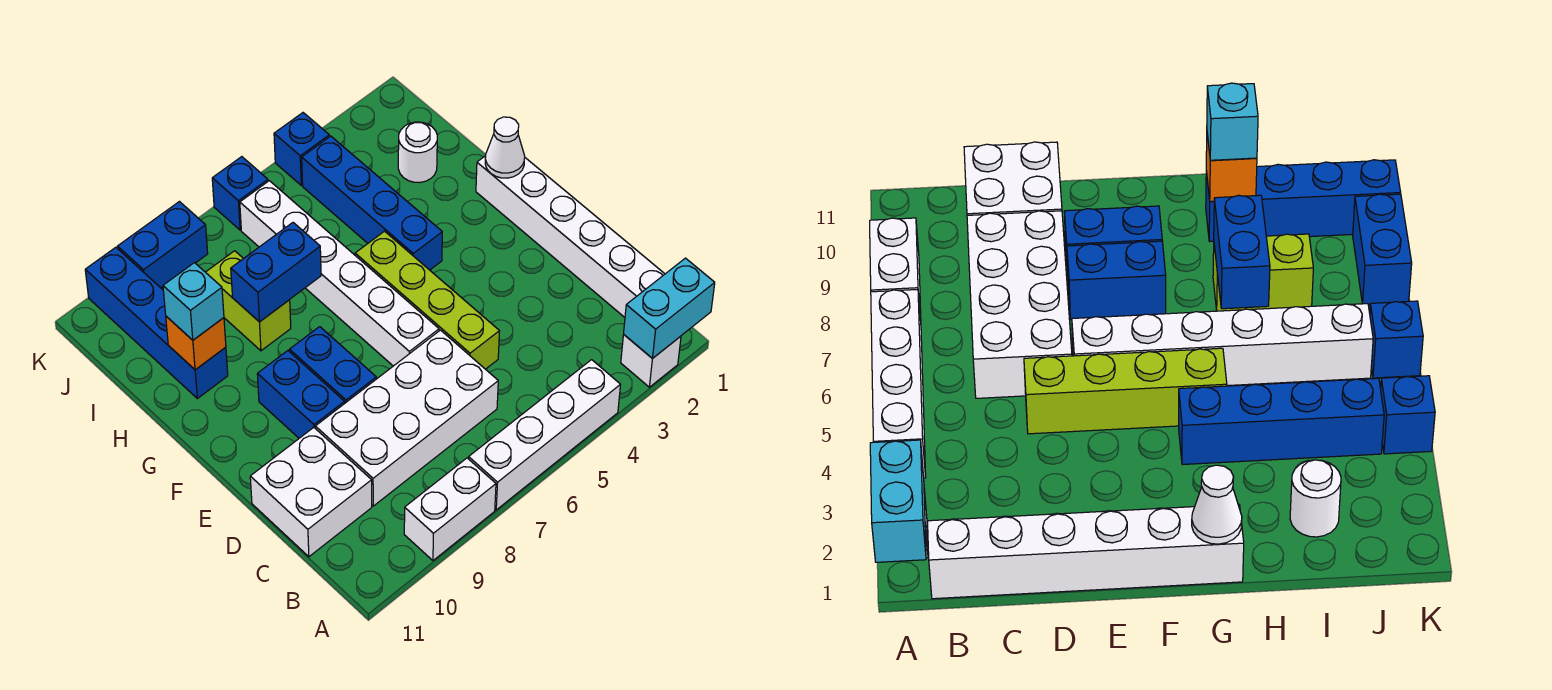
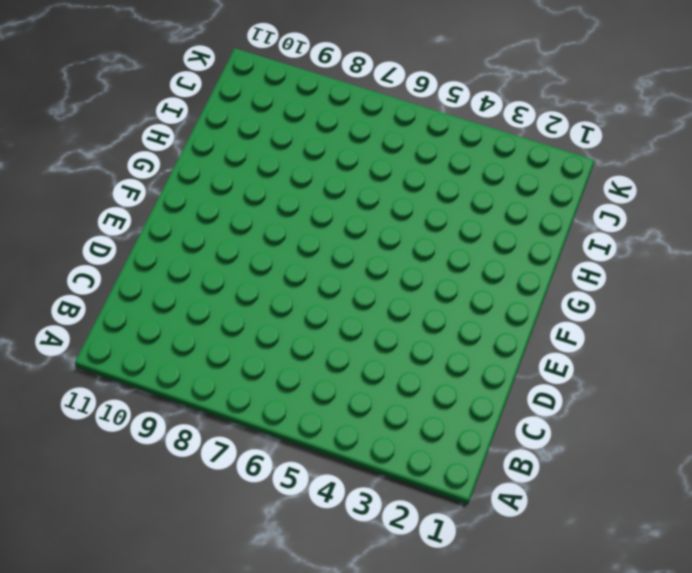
none -> white 1x1 brick [621,335,681,387]
none -> white 1x4 brick [469,360,620,510]
none -> white 1x2 brick [404,458,496,560]

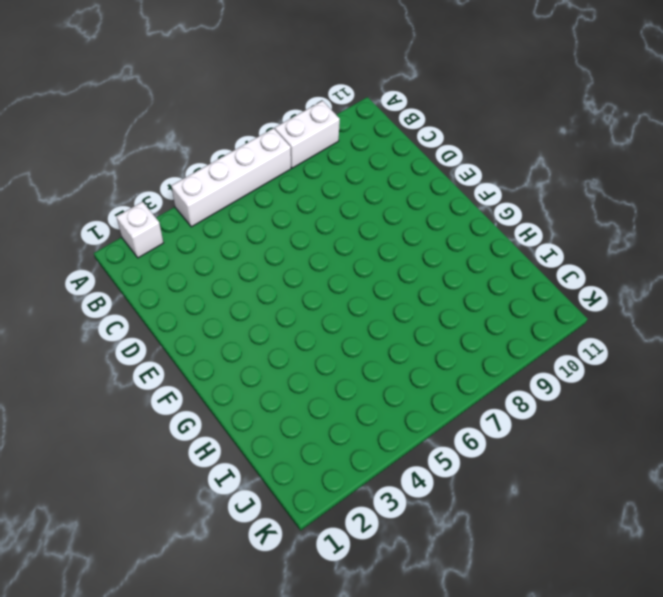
none -> white 1x6 brick [476,156,665,317]
none -> white 2x4 brick [315,330,498,506]
none -> white 2x2 brick [250,427,372,557]

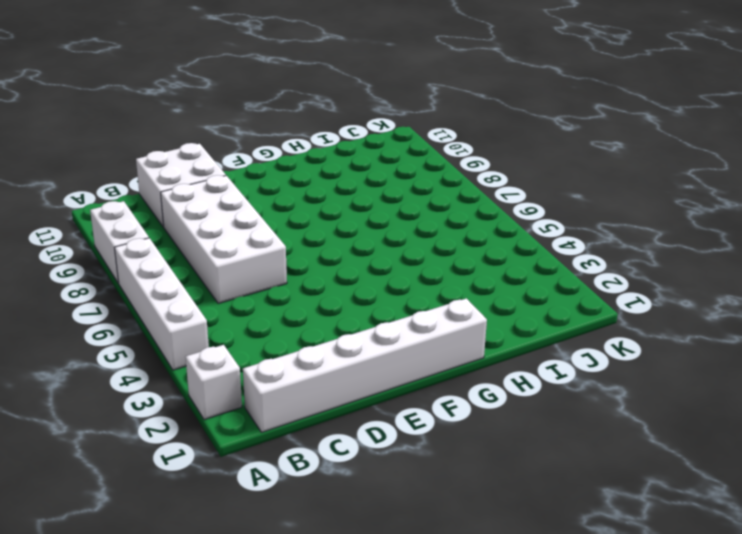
none -> lime 1x4 brick [355,231,499,369]
none -> white 1x6 brick [240,181,439,366]
none -> blue 1x2 brick [289,327,376,403]

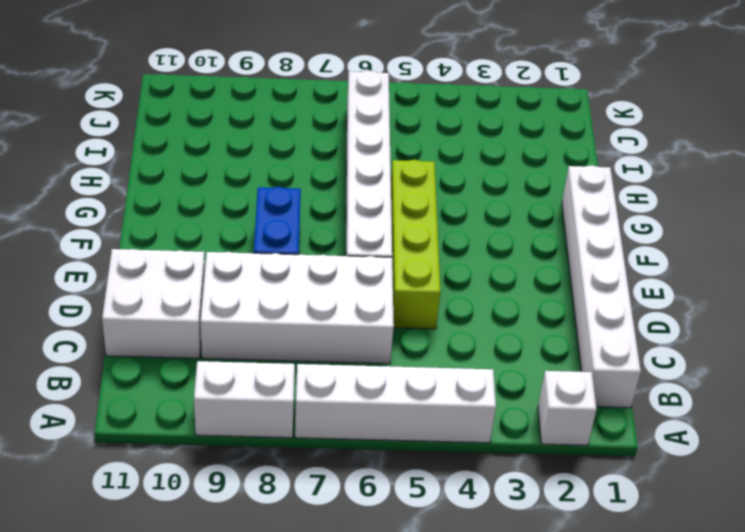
none -> blue 1x2 brick [257,351,345,438]
none -> blue 1x4 brick [302,136,442,270]
none -> lime 1x2 brick [206,251,291,351]

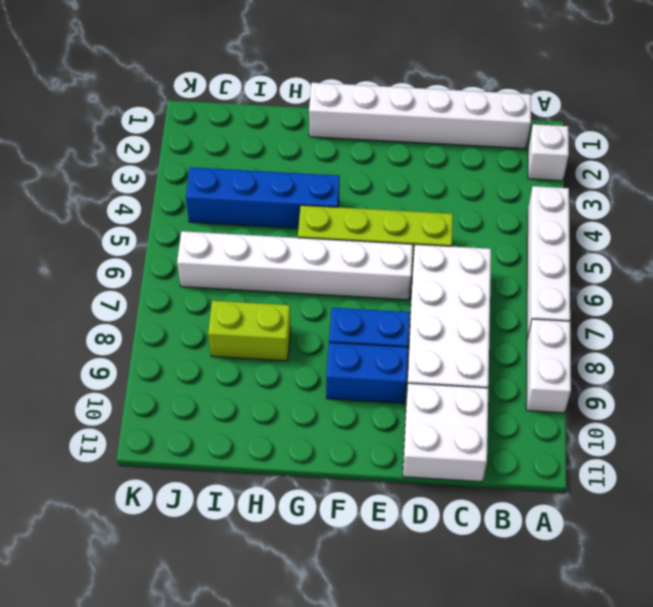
none -> blue 1x4 brick [85,247,228,398]
none -> white 1x1 round brick [398,122,437,183]
none -> blue 1x1 brick [274,113,329,185]

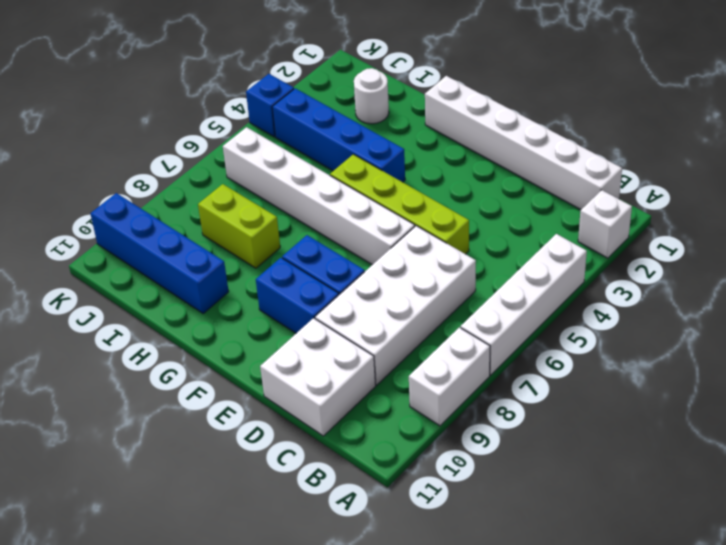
none -> blue 1x1 brick [212,157,268,230]
none -> blue 1x2 brick [117,202,208,288]
none -> cyan 1x2 brick [624,258,715,359]

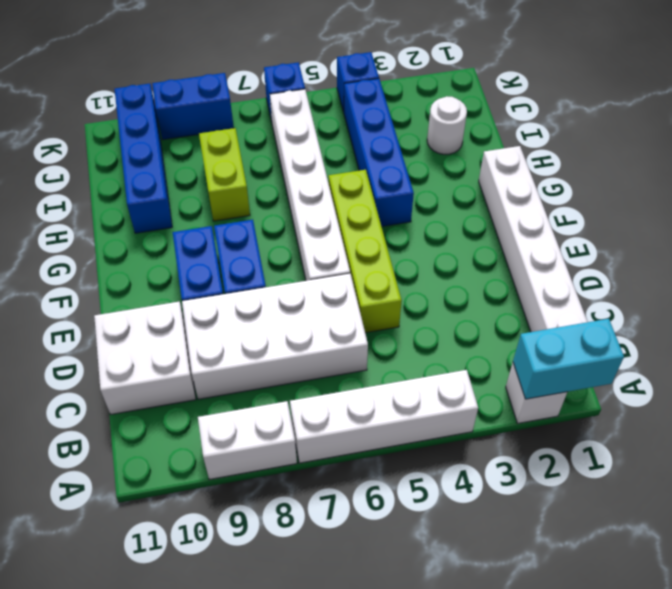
none -> white 1x1 cone [485,117,525,178]
none -> blue 1x2 brick [231,223,321,322]
none -> orange 1x1 brick [166,316,226,370]

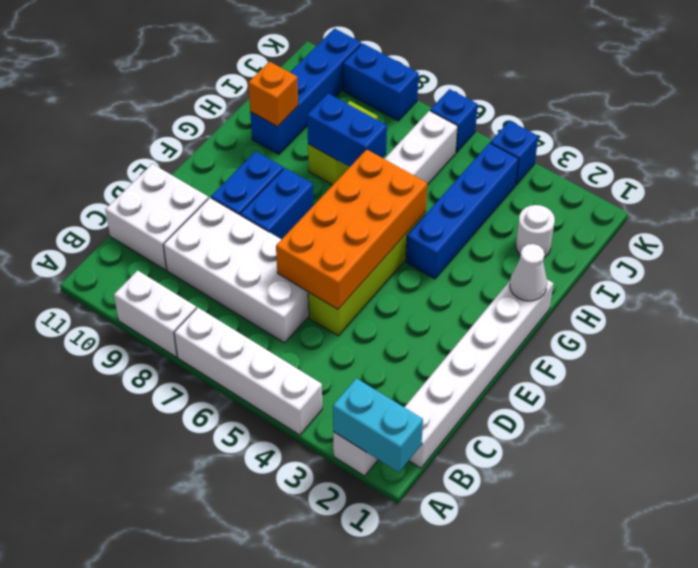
orange 2x4 brick [276,149,427,309] -> none
none -> cyan 1x1 brick [163,263,224,340]

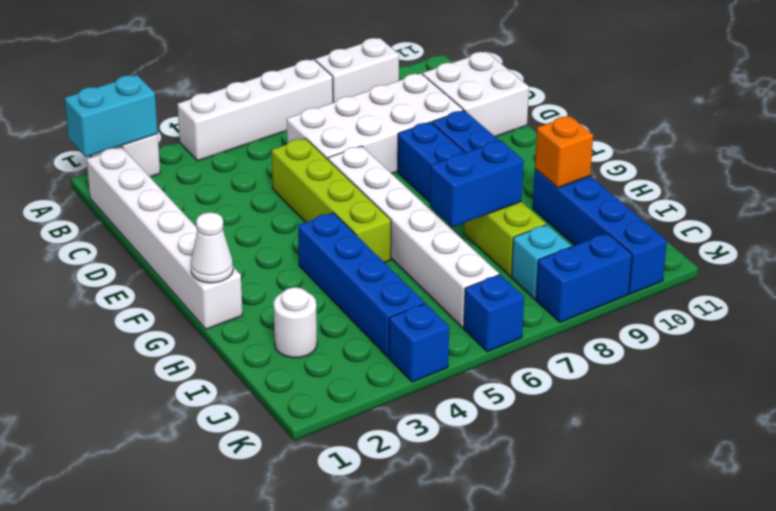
cyan 1x1 brick [511,225,571,299] -> cyan 1x1 brick moved to [163,263,224,340]

